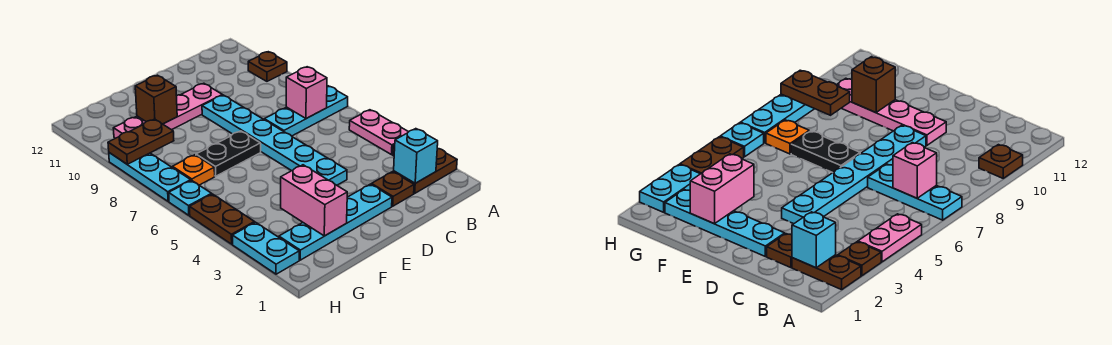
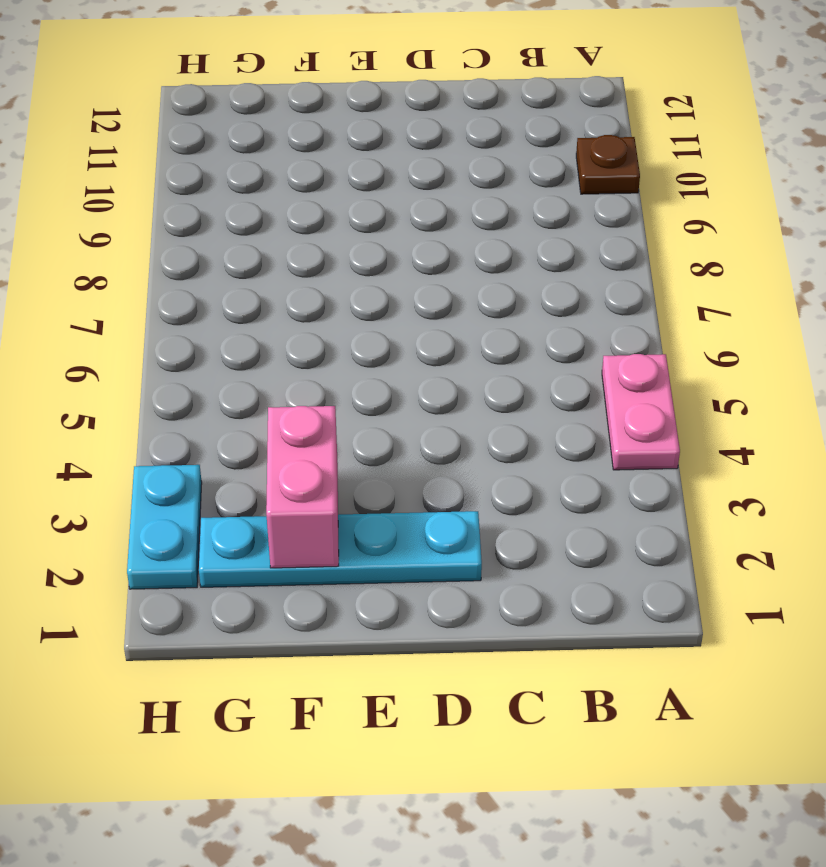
none -> brown 1x2 plate [394,149,457,193]
none -> brown 1x1 plate [838,242,881,276]
none -> cyan 1x3 plate [264,86,348,136]

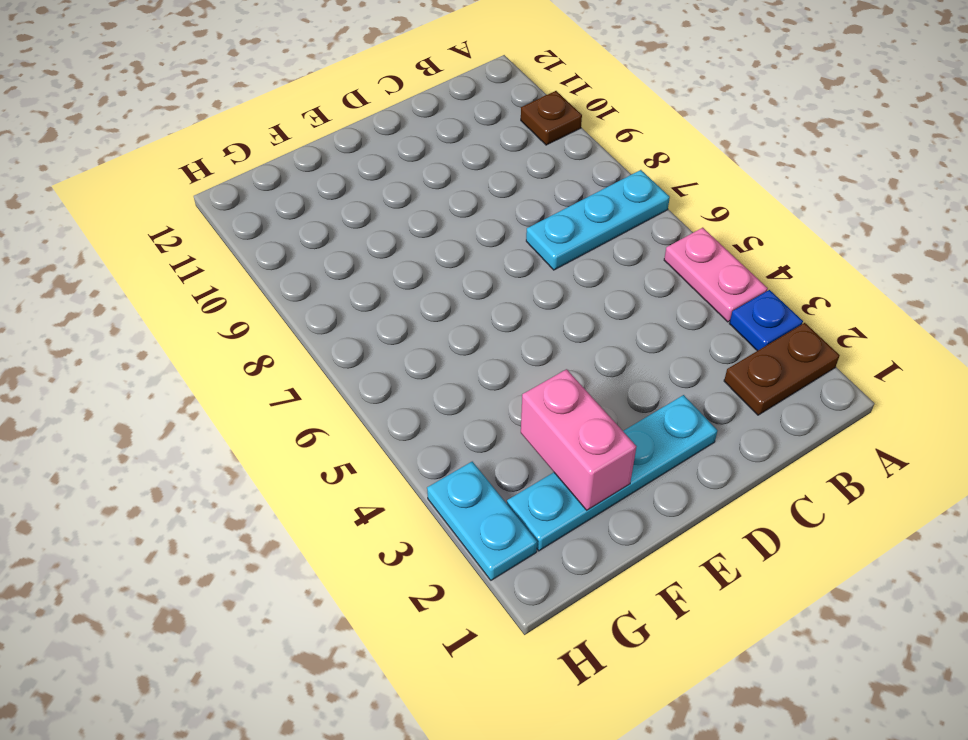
blue 1x1 plate [729,290,803,351] -> brown 1x1 plate [838,242,881,276]
none -> brown 1x1 plate [371,172,414,206]
none -> cyan 1x6 plate [202,95,347,185]
none -> pink 1x4 plate [113,83,222,138]

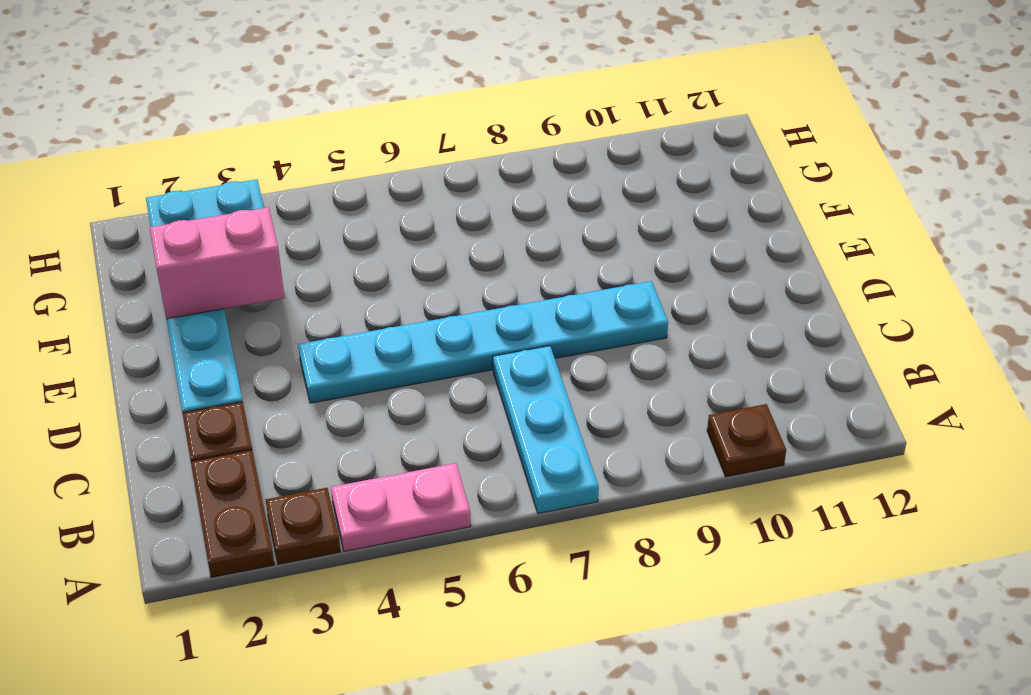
none -> pink 1x4 plate [113,83,222,138]
none -> black 1x2 plate [196,131,261,176]
none -> orange 1x1 plate [172,155,215,185]

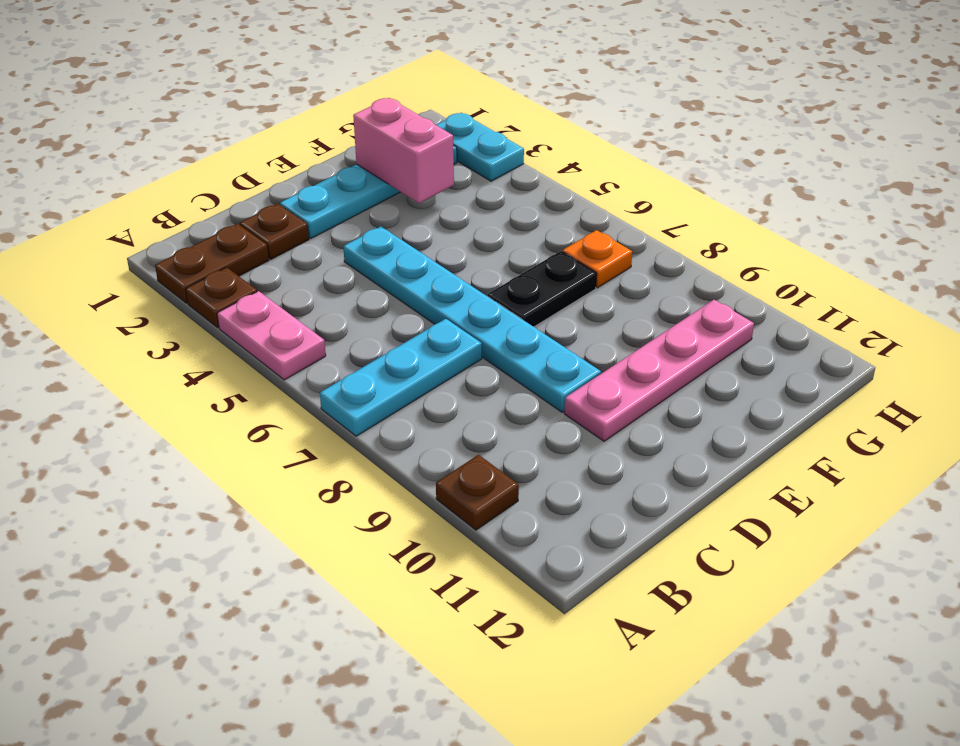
none -> brown 1x2 plate [190,194,255,244]
none -> cyan 1x1 plate [169,180,212,215]
none -> cyan 1x3 plate [109,153,191,202]

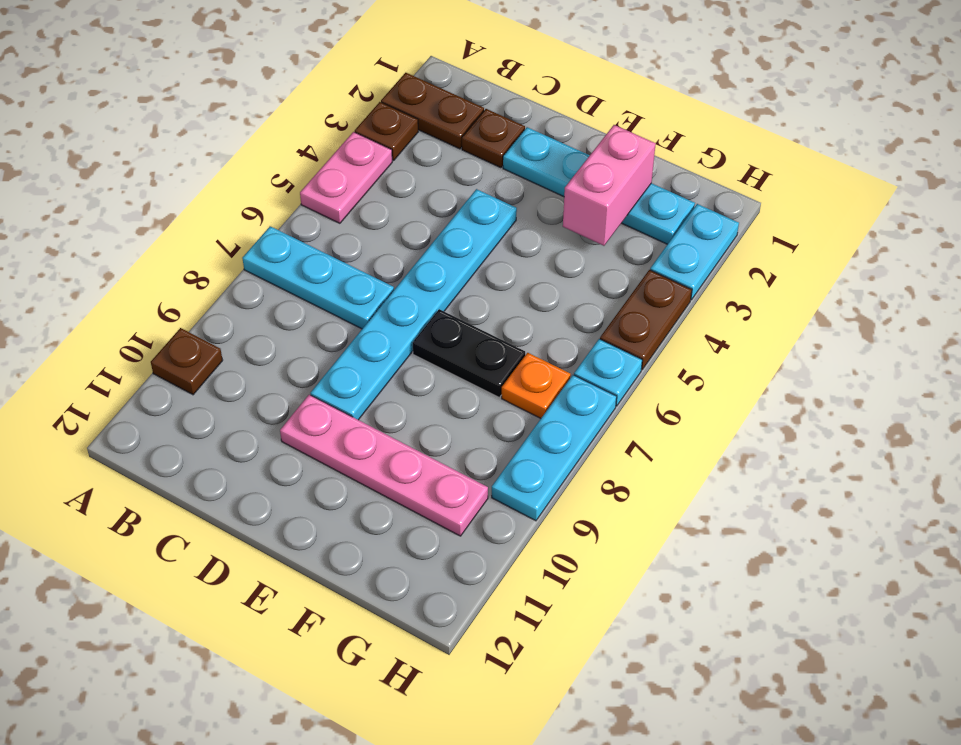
none -> cyan 1x1 brick [394,129,438,183]
none -> pink 1x1 brick [286,67,327,119]
none -> brown 1x1 brick [135,75,177,124]

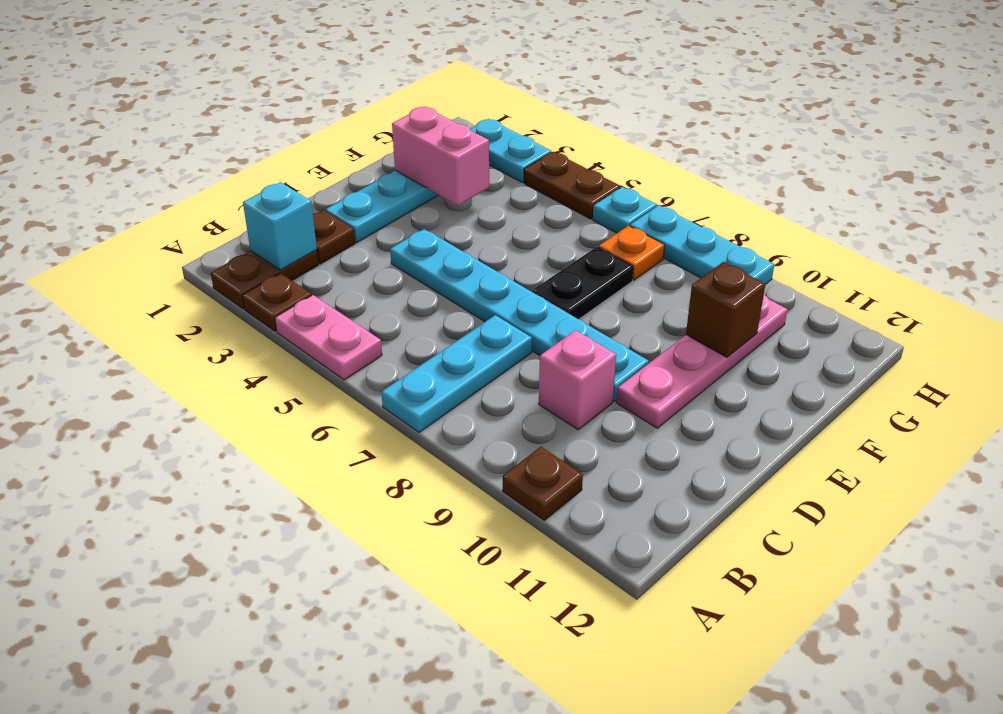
pink 1x1 brick [539,330,616,430] -> pink 1x1 brick moved to [286,67,327,119]
none -> brown 1x2 plate [108,119,174,164]

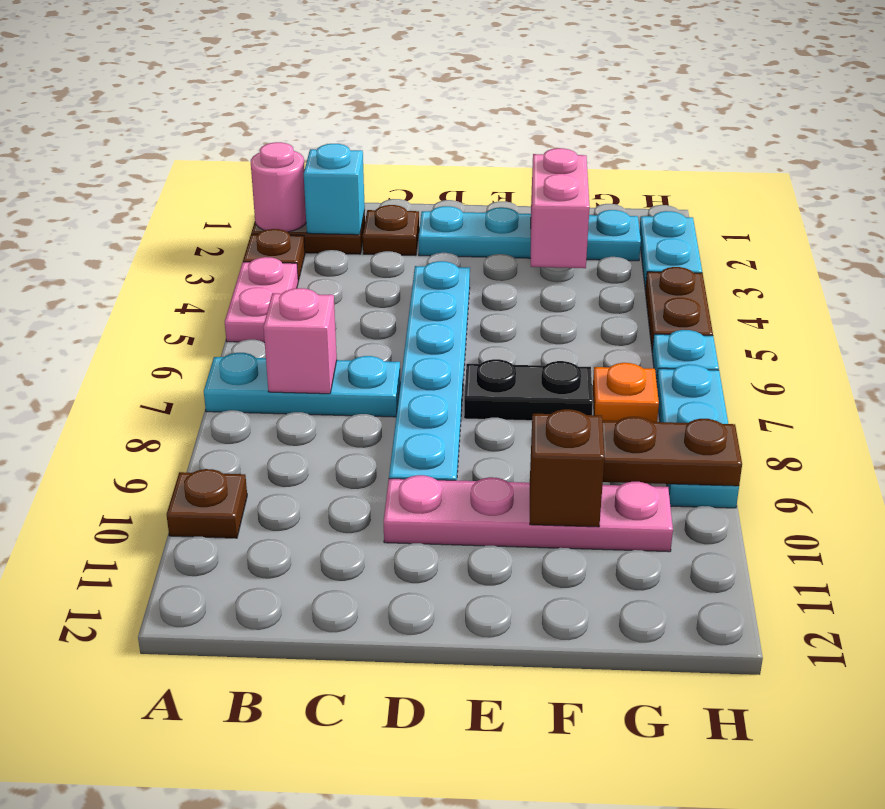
pink 1x1 round brick [251,142,306,232] -> none

